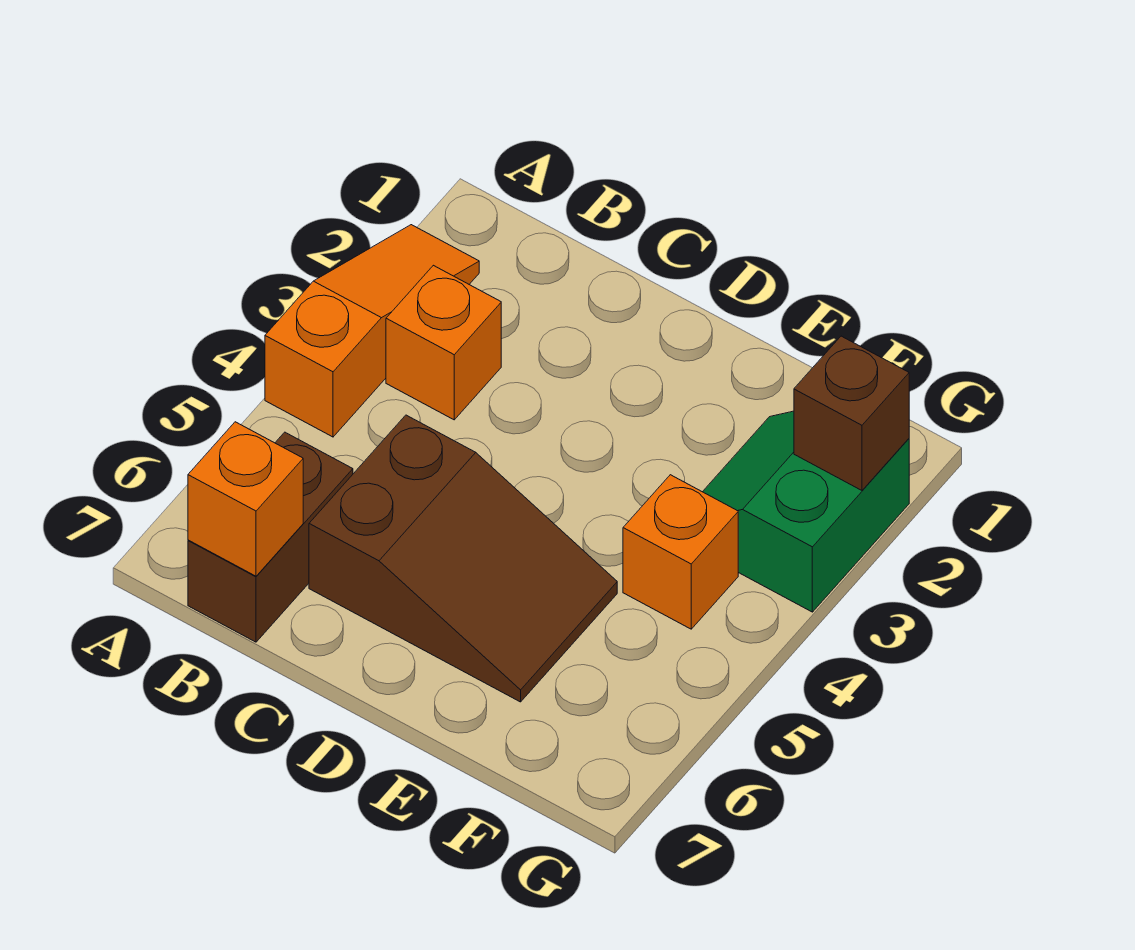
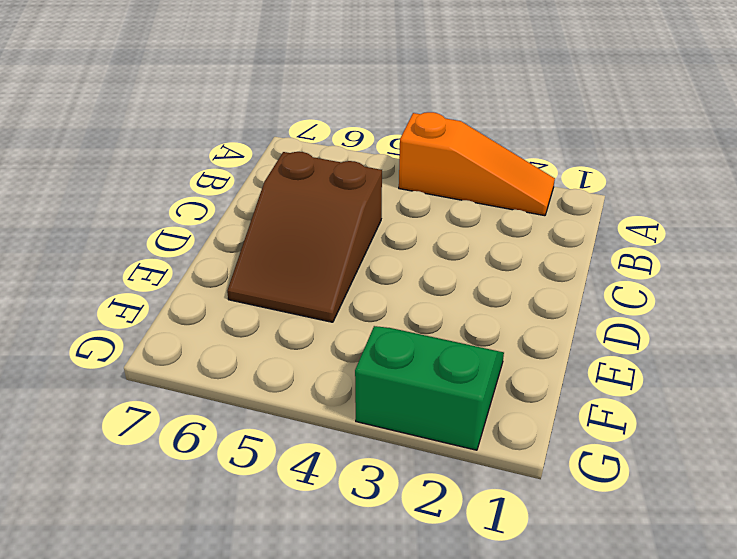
none -> orange 1x1 brick [386,265,501,420]
none -> brown 1x2 brick [188,432,353,642]

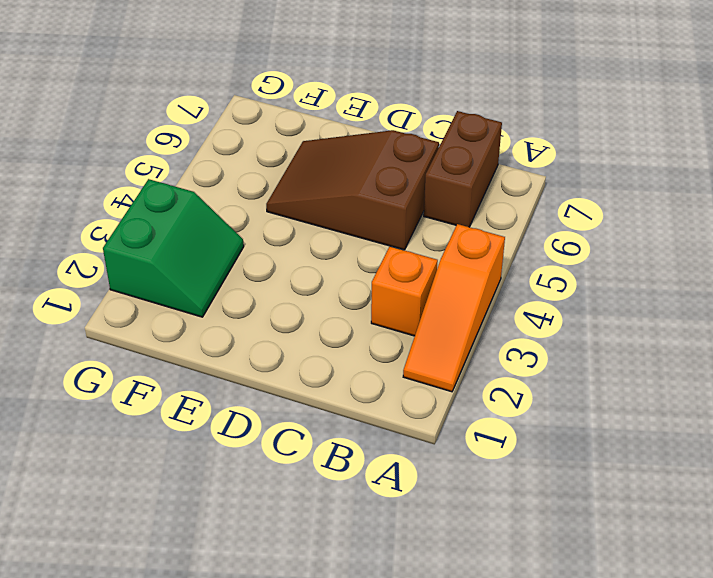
none -> orange 1x1 brick [623,475,738,629]
none -> orange 1x1 brick [188,422,303,576]

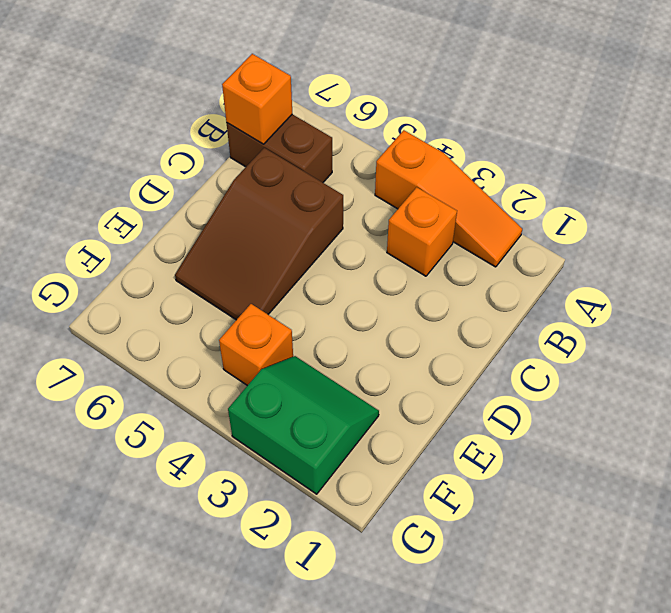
none -> brown 1x1 brick [794,336,909,490]

